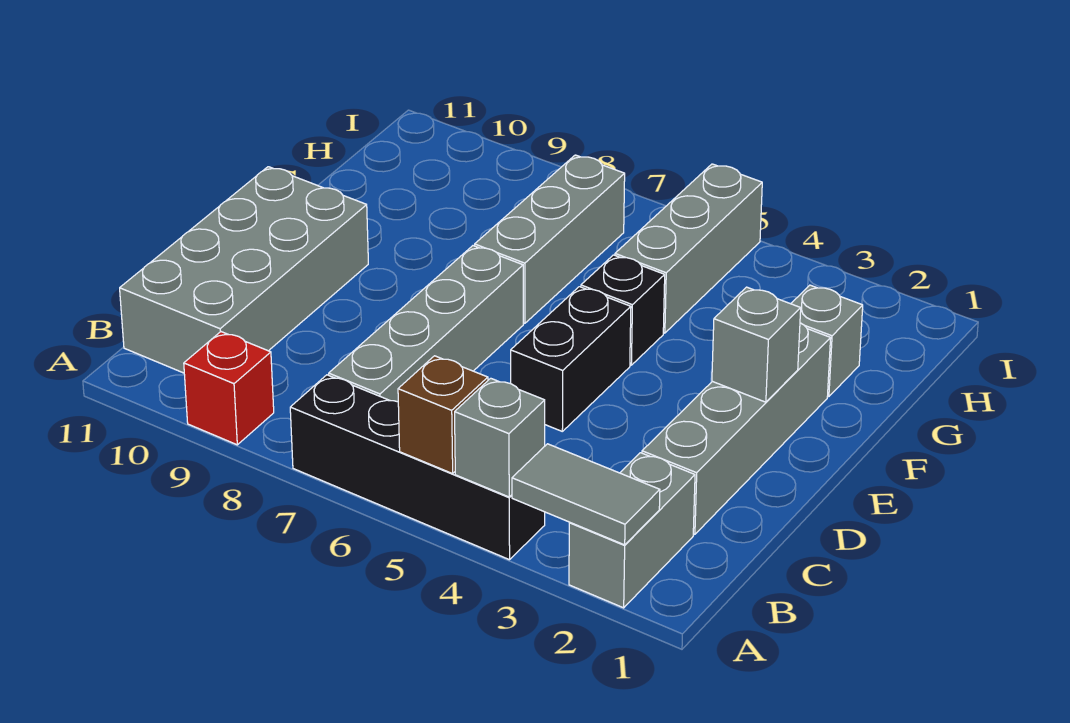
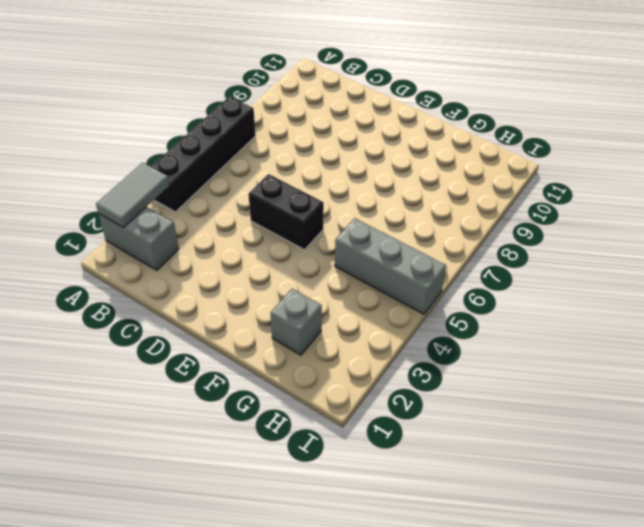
none -> red 1x1 brick [184,332,274,445]
none -> grey 1x4 brick [329,246,523,402]
none -> grey 2x4 brick [120,167,368,373]

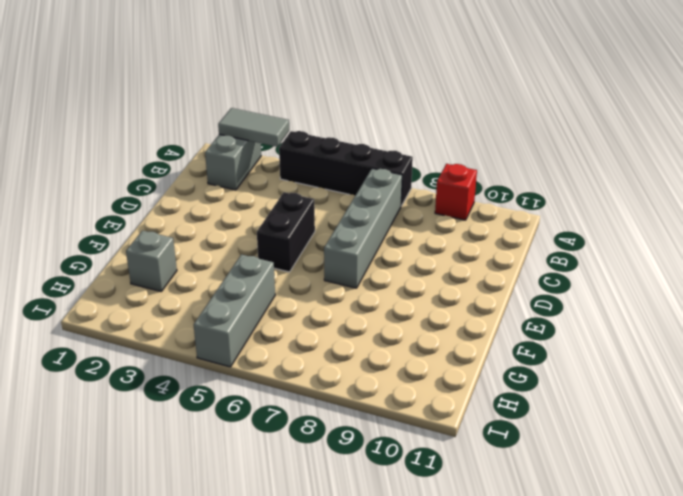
none -> grey 2x4 brick [120,167,368,373]
none -> grey 1x4 brick [642,323,831,534]
none -> black 1x1 brick [581,255,665,365]

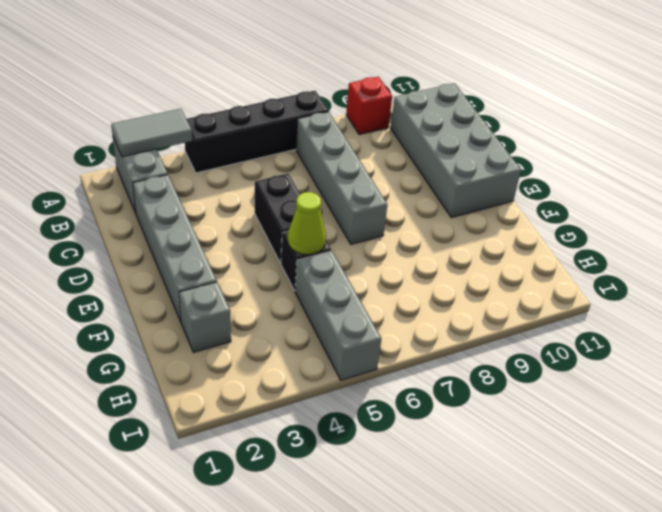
lime 1x1 cone [288,192,326,255] -> none
none -> grey 1x3 brick [475,155,625,323]
none -> grey 1x1 brick [455,378,545,497]
none -> brown 1x1 brick [398,356,488,474]

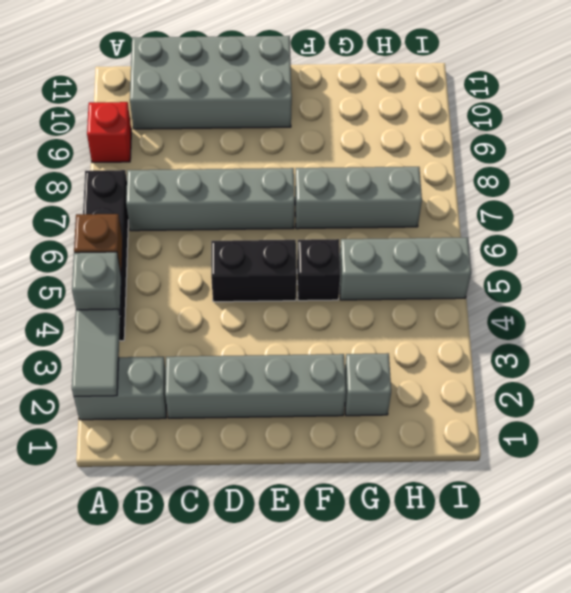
none -> grey 1x1 brick [712,287,801,402]

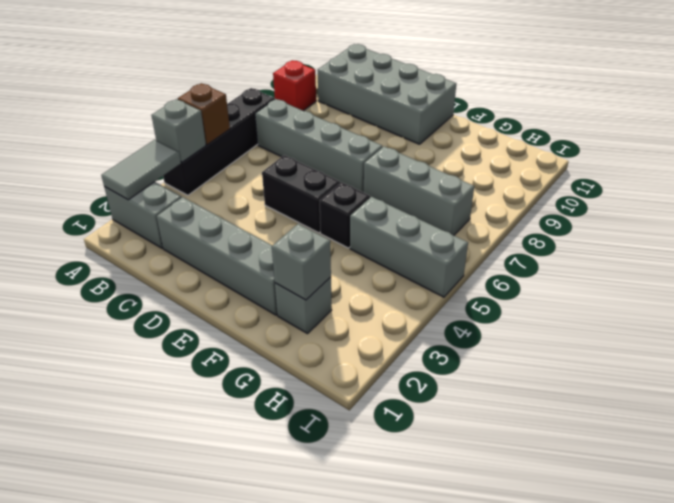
grey 1x1 brick [272,224,331,300] -> grey 1x1 brick moved to [712,287,801,402]

